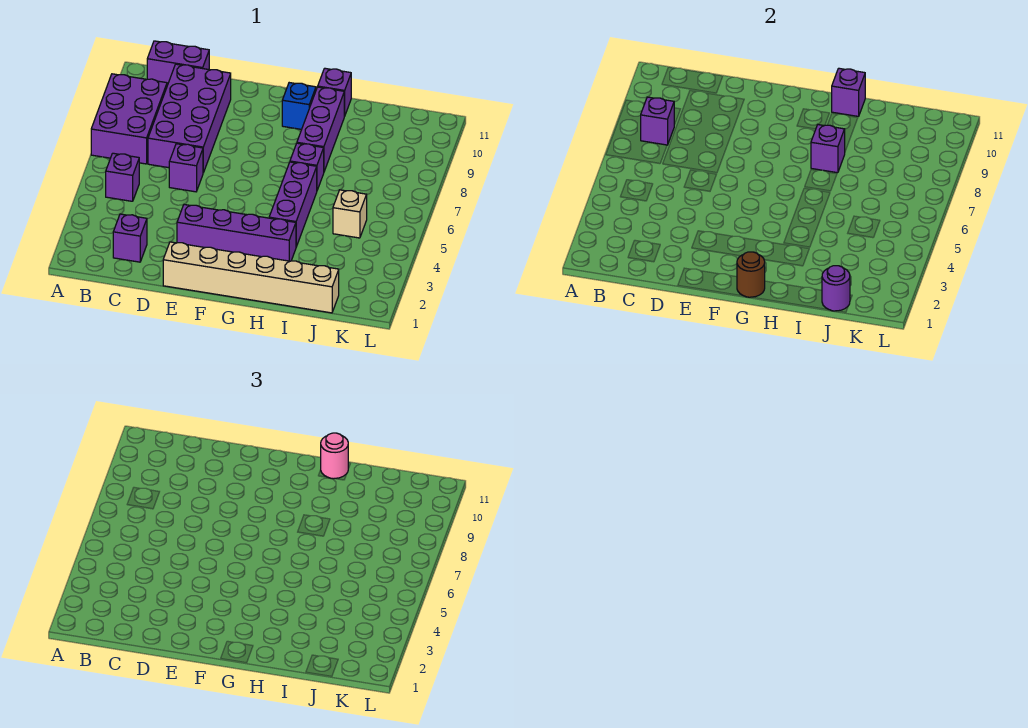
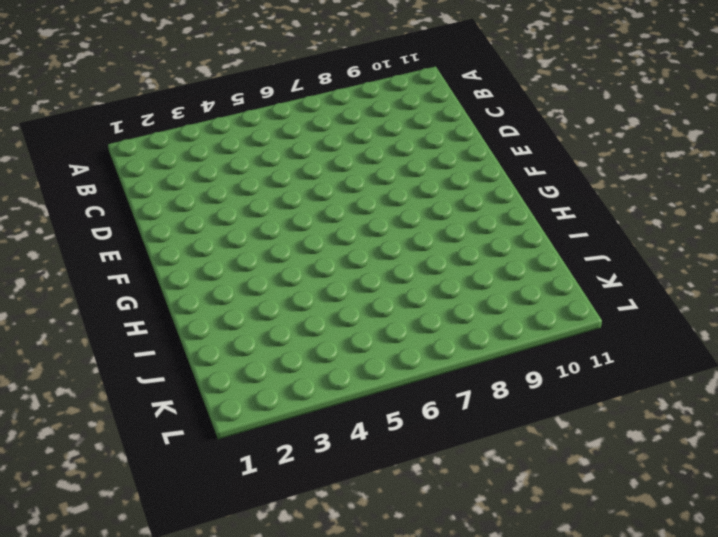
none -> purple 2x3 brick [91,74,167,164]
none -> purple 1x1 brick [106,153,139,201]
none -> purple 1x2 brick [147,41,209,85]

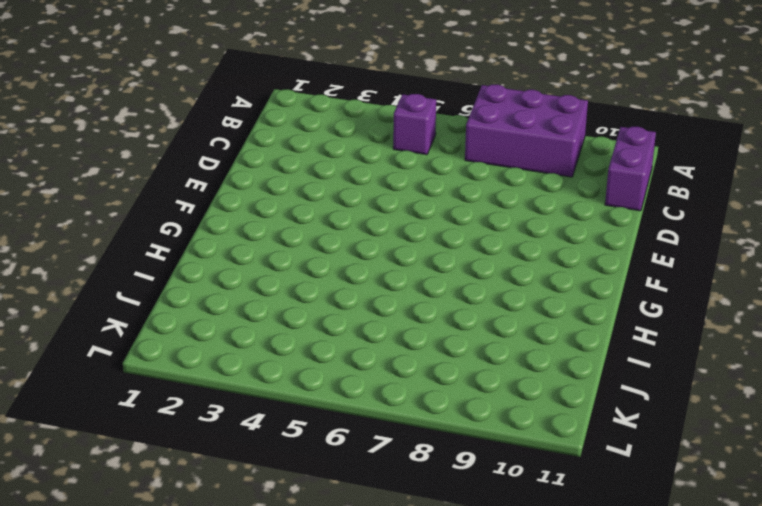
none -> purple 1x1 brick [113,214,147,262]
none -> purple 2x4 brick [148,64,231,173]
none -> purple 1x1 brick [169,144,203,192]

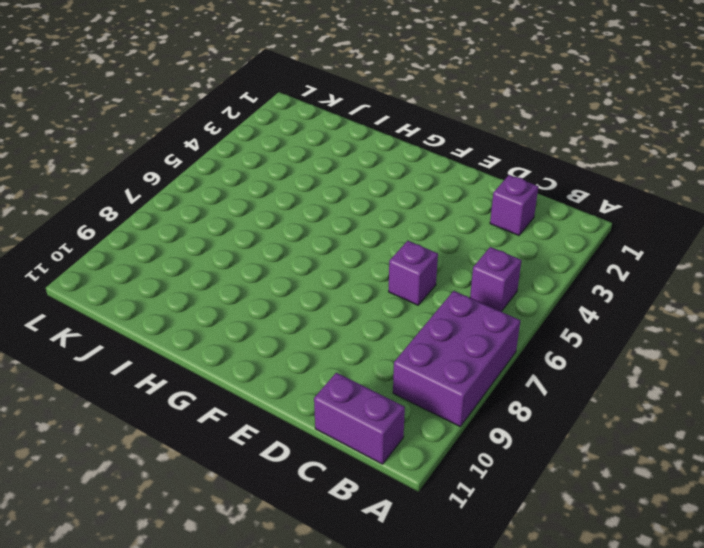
none -> purple 2x4 brick [148,64,231,173]
none -> tan 1x6 brick [163,242,339,313]
none -> purple 1x4 brick [177,205,296,261]

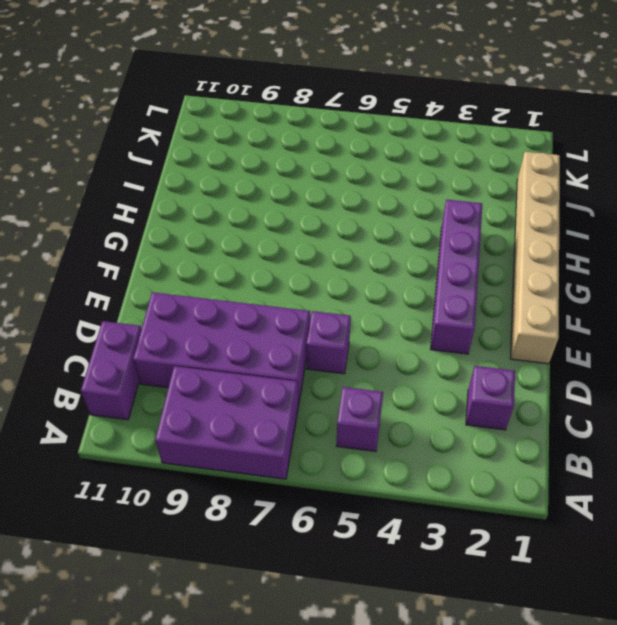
none -> blue 1x1 brick [282,83,316,129]
none -> purple 1x3 brick [269,162,317,247]
none -> purple 1x1 brick [290,143,324,190]

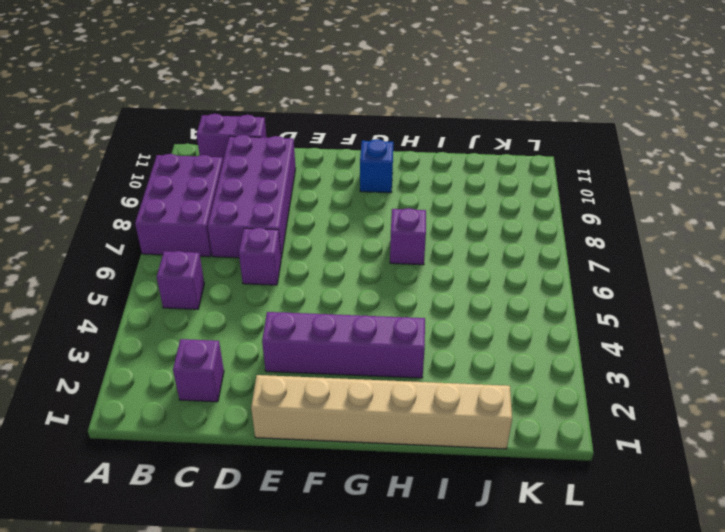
none -> purple 1x3 brick [269,162,317,247]
none -> purple 1x3 brick [297,87,344,171]
none -> purple 1x1 brick [318,68,351,116]

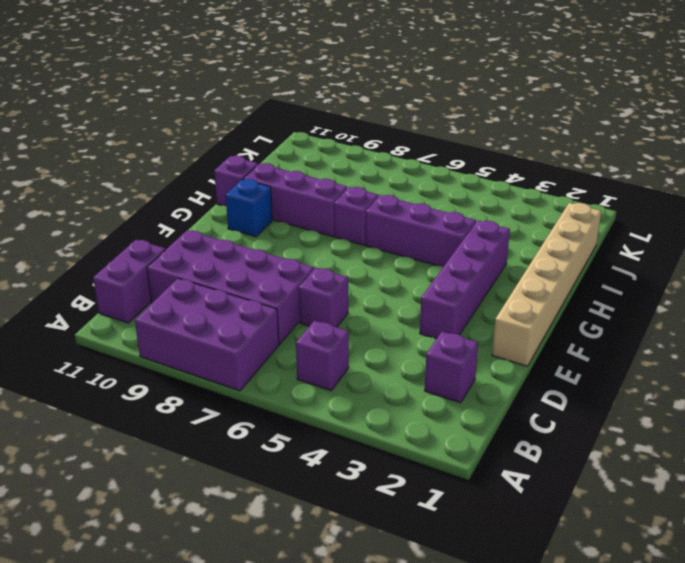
none -> tan 1x1 brick [333,190,367,238]
none -> purple 1x1 brick [641,97,674,145]
none -> brown 1x1 round brick [737,252,765,297]

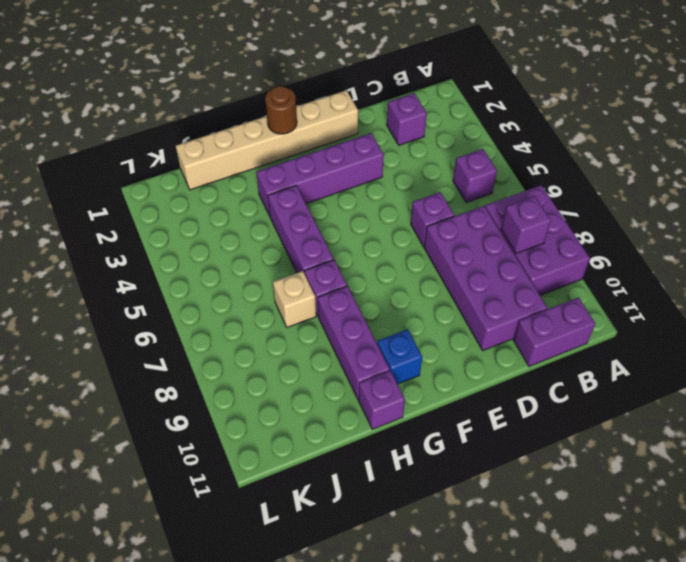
tan 1x1 brick [273,271,316,327] -> tan 1x1 brick moved to [333,190,367,238]
none -> purple 1x1 brick [811,125,845,173]
none -> purple 1x1 brick [832,68,865,116]
none -> purple 1x1 round brick [822,266,850,311]

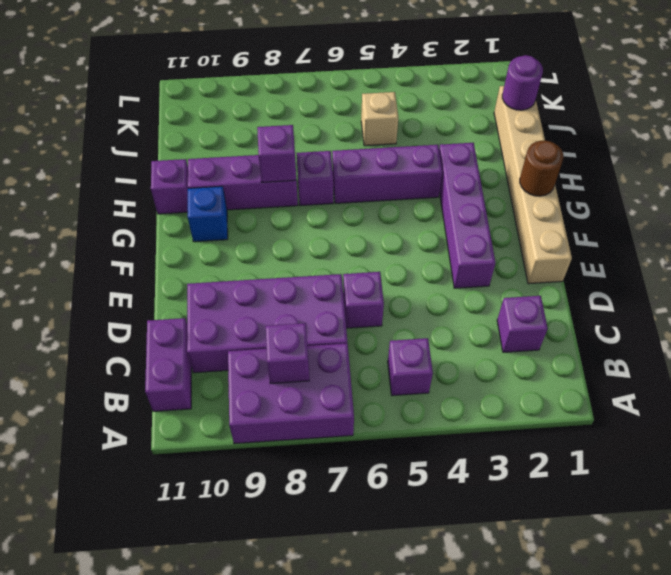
none -> purple 1x1 brick [832,68,865,116]
none -> pink 1x1 round brick [321,433,348,479]

